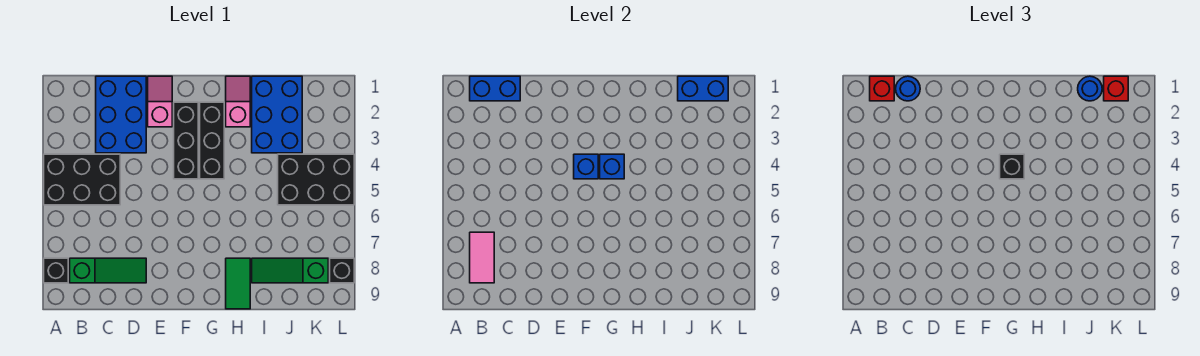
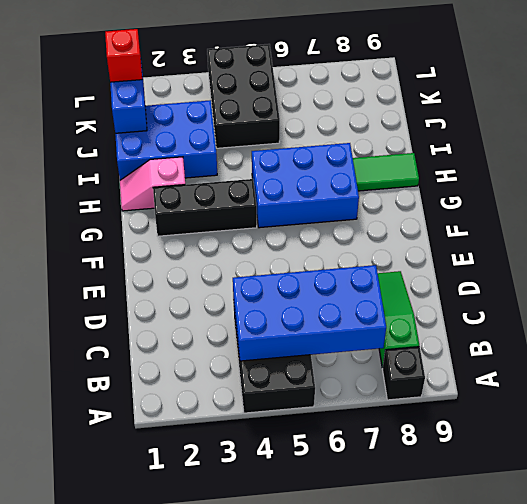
blue 2x4 brick [233,265,386,361] -> pink 1x2 tile [470,232,494,283]
blue 2x3 brick [252,143,359,228] -> blue 2x3 brick moved to [96,76,146,153]
none -> pink 1x2 slope [148,76,172,127]
none -> black 1x3 brick [174,102,198,179]
none -> green 1x3 slope [252,258,328,283]

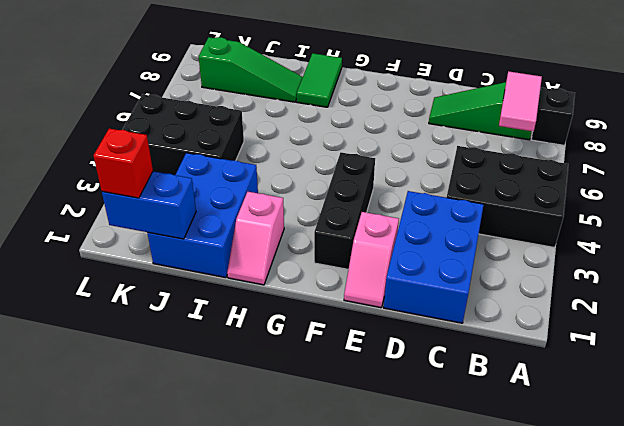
none -> black 1x3 brick [200,102,224,179]
none -> black 1x1 brick [330,258,354,283]
none -> blue 1x2 brick [470,76,520,101]

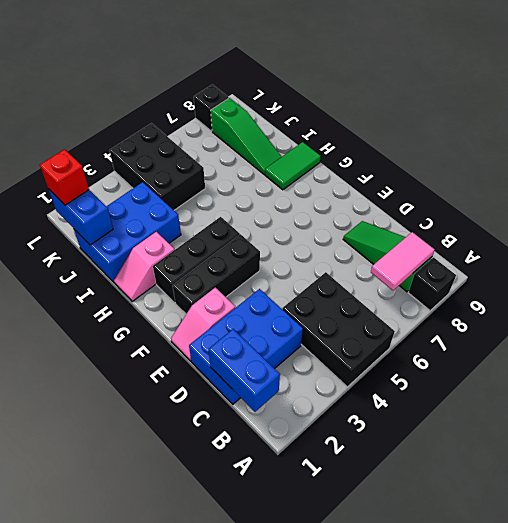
none -> blue 1x1 brick [574,154,598,179]
none -> blue 1x1 brick [600,154,624,179]
none -> red 1x1 brick [870,76,894,101]

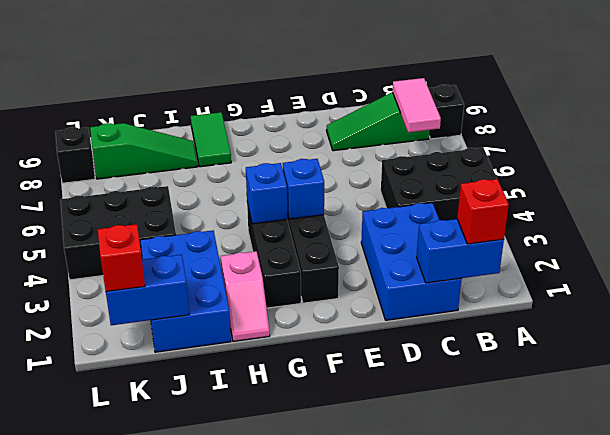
none -> pink 1x2 slope [148,76,172,127]
none -> blue 1x1 round brick [896,76,920,101]
none -> black 1x1 brick [1000,154,1024,179]

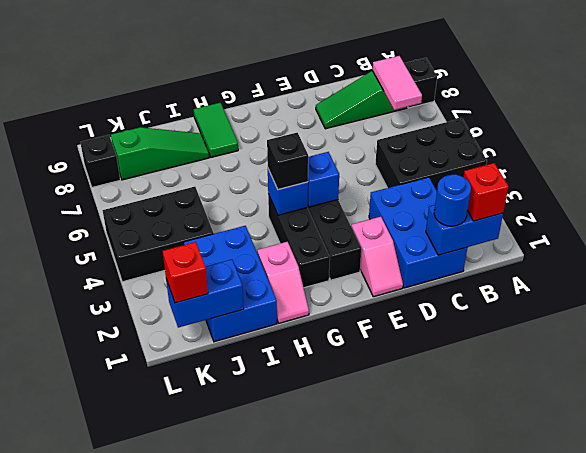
none -> blue 1x1 round brick [1078,76,1102,101]

